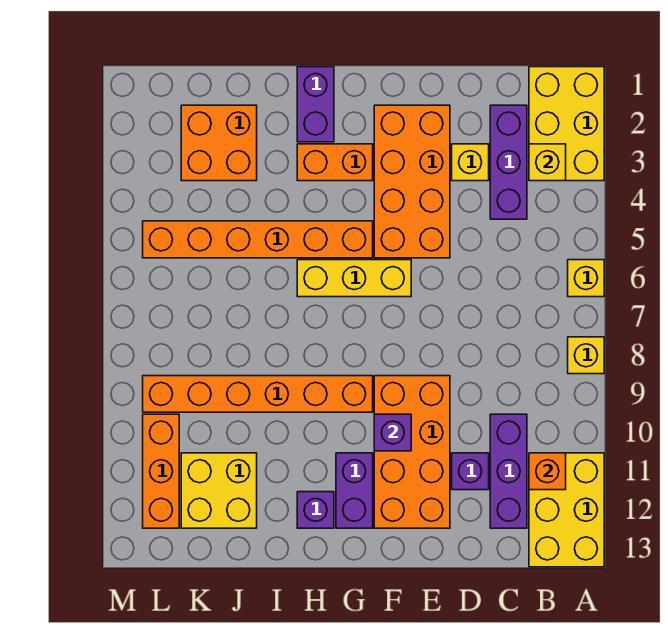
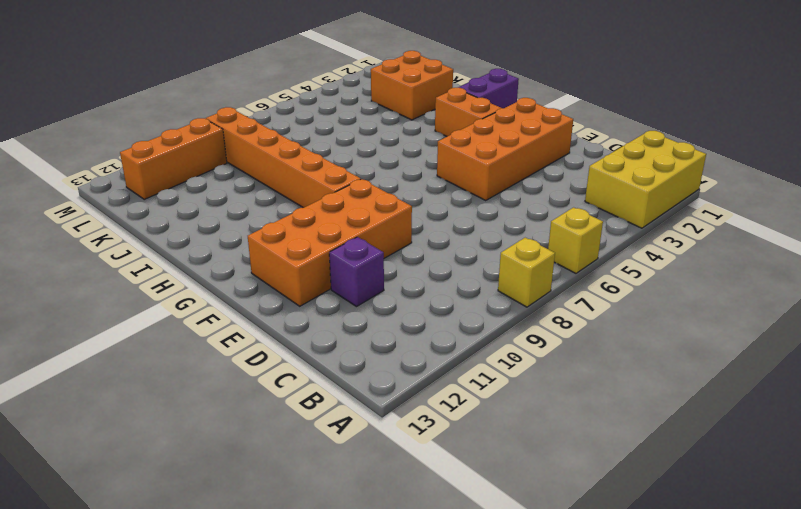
none -> yellow 2x3 brick [529,453,604,567]
none -> purple 1x3 brick [490,105,527,219]
none -> purple 1x3 brick [490,414,527,528]

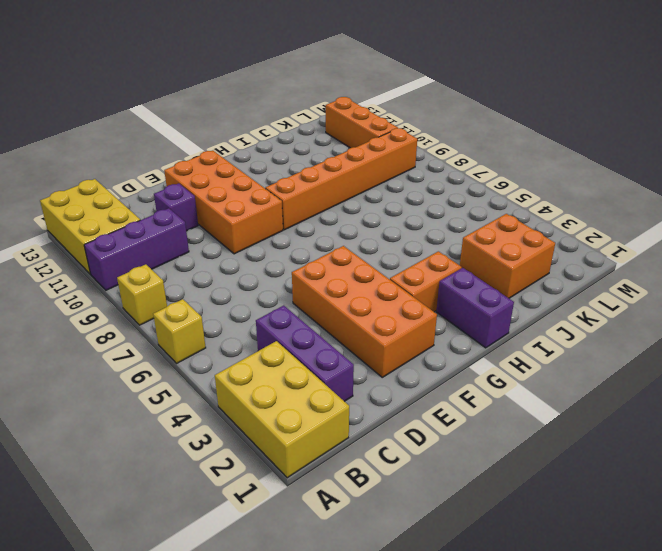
purple 1x3 brick [84,208,189,290] -> purple 1x3 brick turned to [490,414,527,528]
none -> yellow 1x1 brick [452,144,489,181]
none -> yellow 1x3 brick [297,260,411,297]
none -> orange 1x6 brick [143,221,373,258]

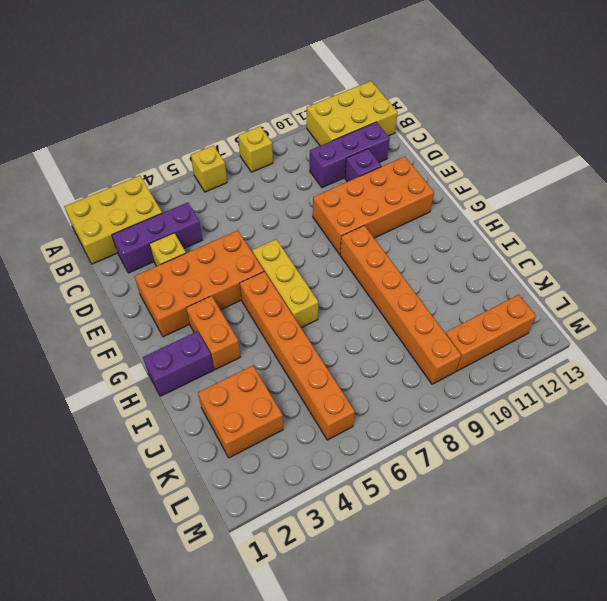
none -> purple 1x2 brick [336,453,373,528]
none -> purple 1x1 brick [297,492,334,528]
none -> yellow 2x2 brick [181,453,257,528]

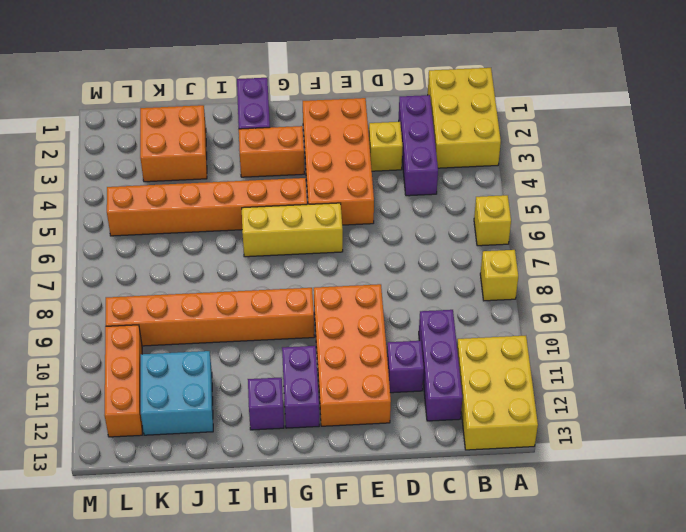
cyan 2x2 brick [141,351,213,435] -> yellow 2x2 brick [181,453,257,528]
none -> yellow 1x1 brick [529,144,566,181]
none -> orange 1x1 brick [529,453,566,490]
none -> purple 1x1 brick [374,414,411,451]

